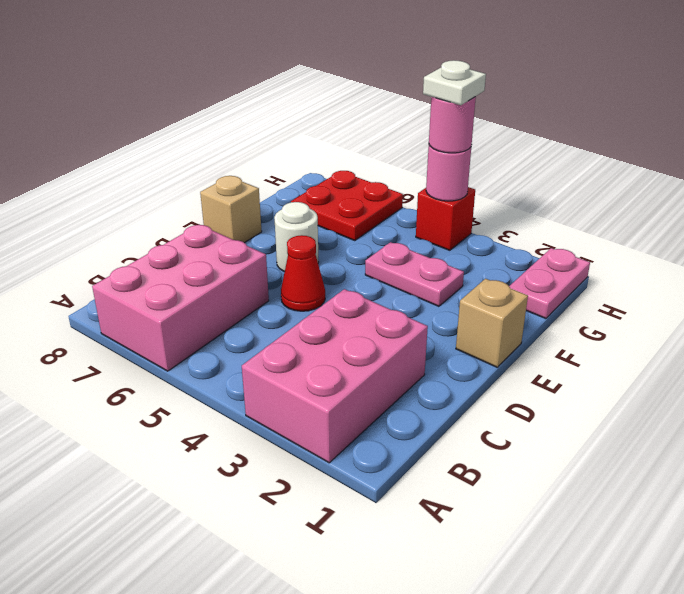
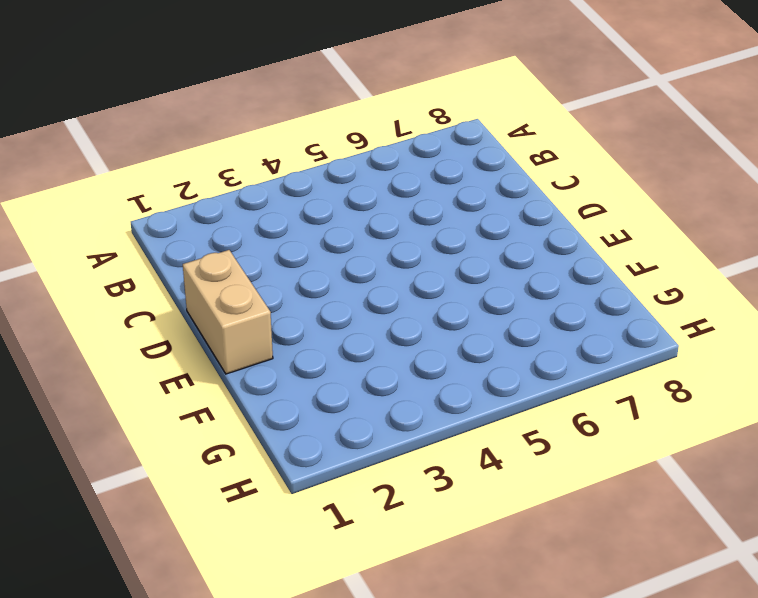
tan 1x2 brick [183,250,273,374] -> tan 1x1 brick [456,279,528,367]
none -> pink 2x3 brick [242,289,428,463]
none -> pink 2x3 brick [92,225,269,371]
none -> red 1x1 cone [281,235,325,311]

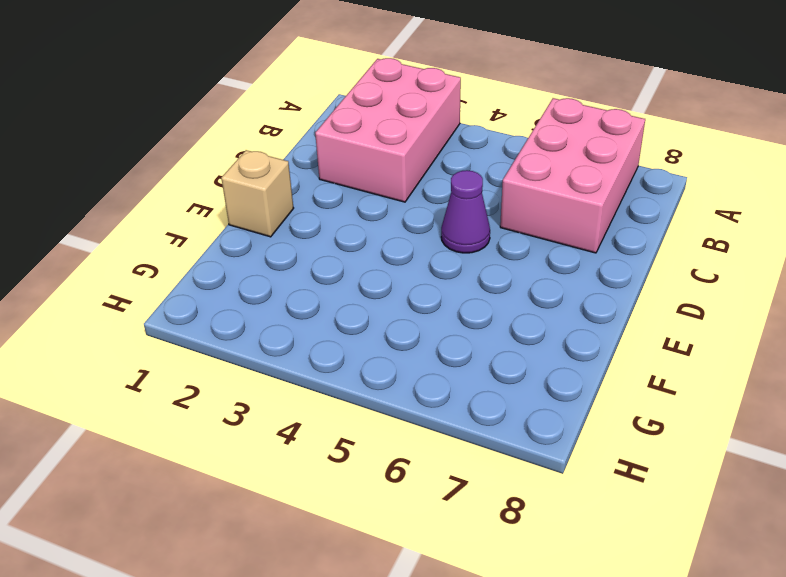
purple 1x1 cone [441,170,490,253] -> red 1x1 cone [281,235,325,311]
none -> white 1x1 round brick [274,202,319,272]
none -> tan 1x1 brick [200,176,262,243]
none -> pink 1x2 plate [365,242,464,306]

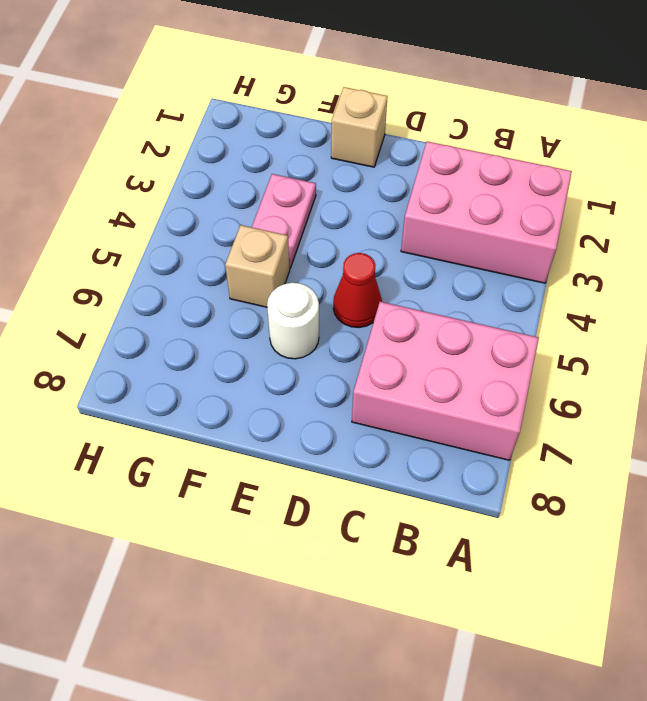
tan 1x1 brick [225,225,290,307] -> tan 1x1 brick moved to [200,176,262,243]
none -> pink 1x2 plate [509,248,590,319]
none -> red 2x2 plate [291,171,403,241]
none -> red 1x1 brick [416,187,475,250]

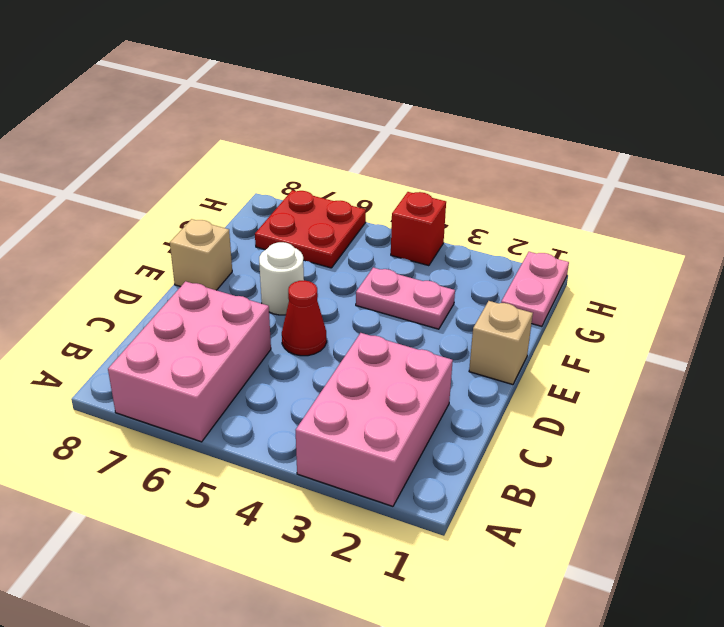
none -> pink 1x1 round brick [426,145,471,201]
none -> pink 1x1 round brick [429,97,476,153]
none -> white 1x1 plate [423,60,486,105]

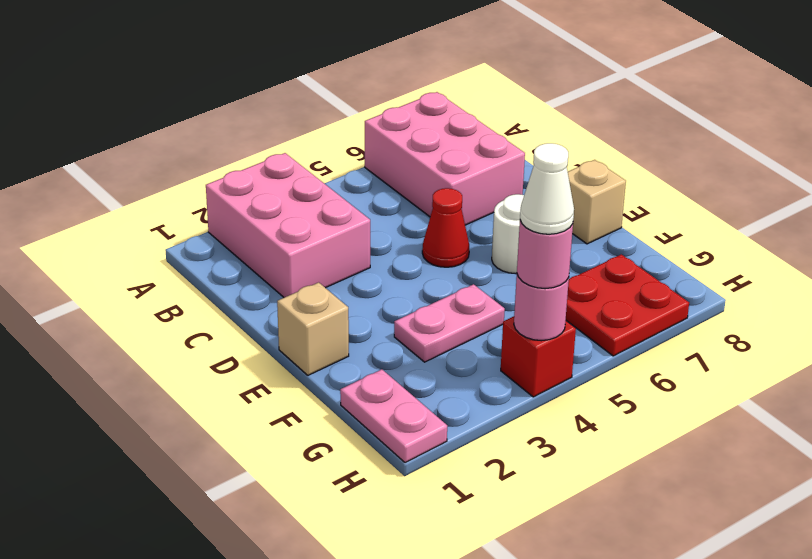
white 1x1 cone [520,143,574,234] -> white 1x1 plate [423,60,486,105]

